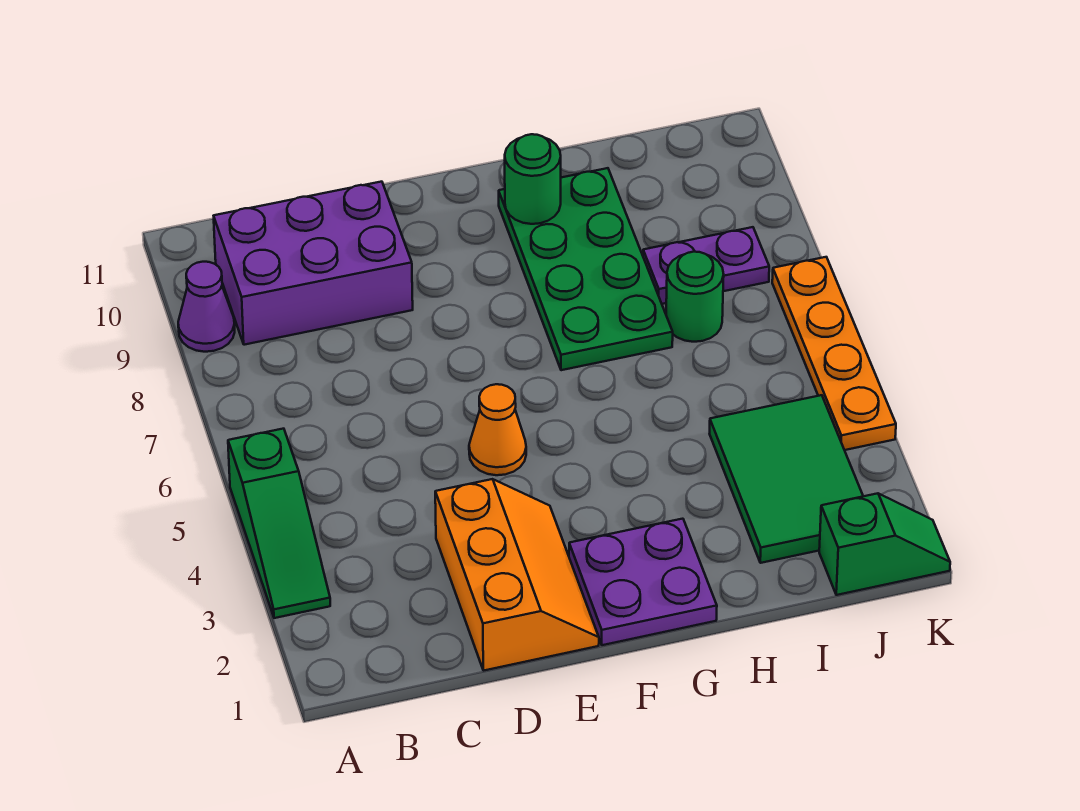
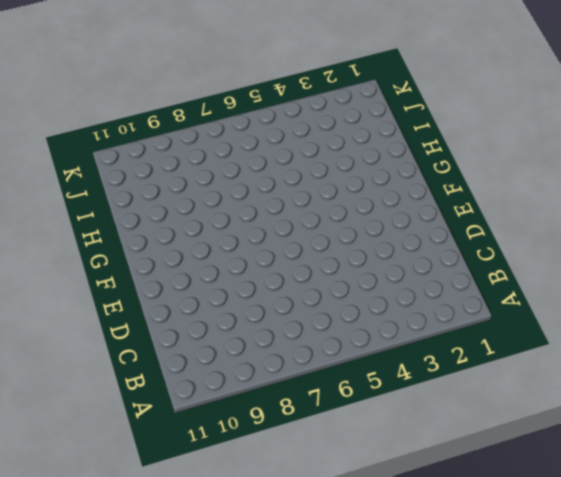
none -> green 1x3 slope [228,429,330,618]
none -> purple 1x1 cone [178,262,235,352]
none -> purple 2x3 brick [214,182,413,345]

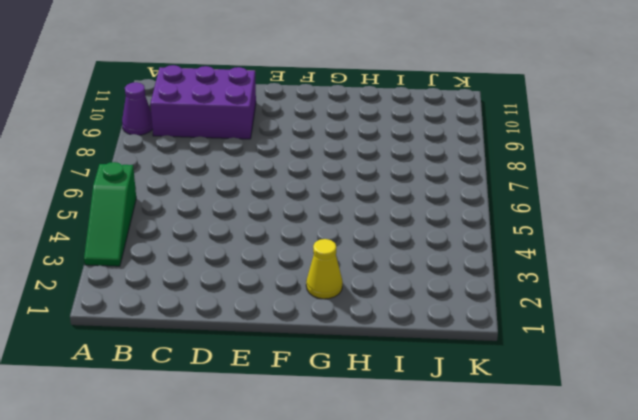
yellow 1x1 cone [306,239,343,299] -> purple 2x2 plate [569,519,717,645]
none -> orange 2x3 slope [435,479,599,671]
none -> orange 1x1 cone [469,384,526,475]
none -> green 2x4 plate [499,168,673,370]

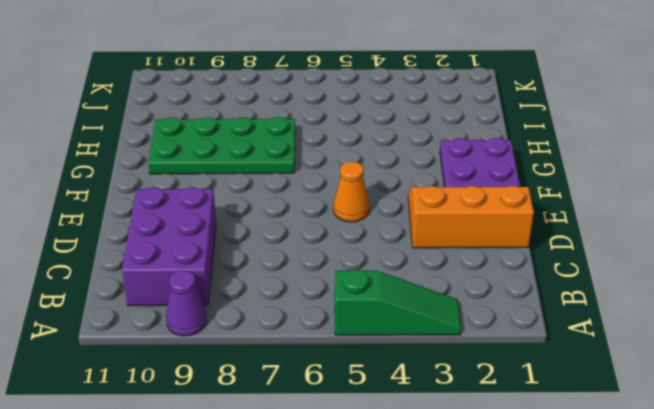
none -> green 2x3 tile [710,395,863,563]
none -> green 1x1 round brick [666,252,724,342]
none -> purple 1x2 plate [643,227,769,304]

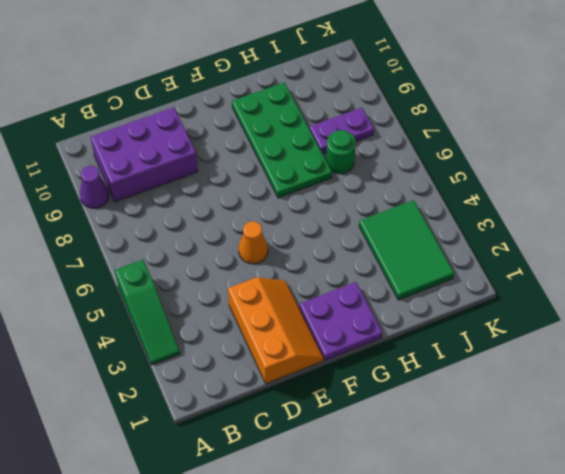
none -> green 1x2 slope [819,493,950,595]
none -> orange 1x4 plate [772,257,896,450]
none -> green 1x1 round brick [505,134,561,224]

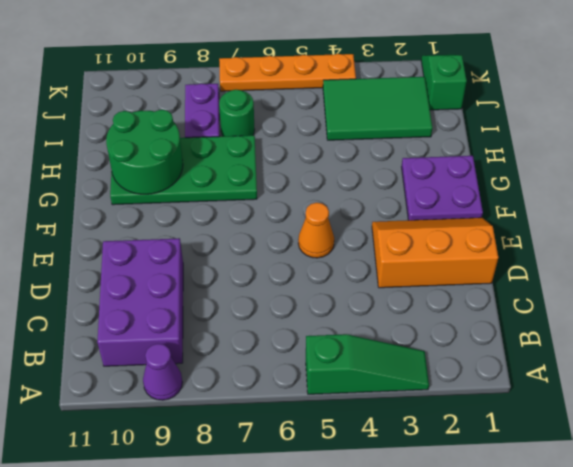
green 2x2 round brick [106,110,183,194] -> green 1x1 round brick [505,134,561,224]

